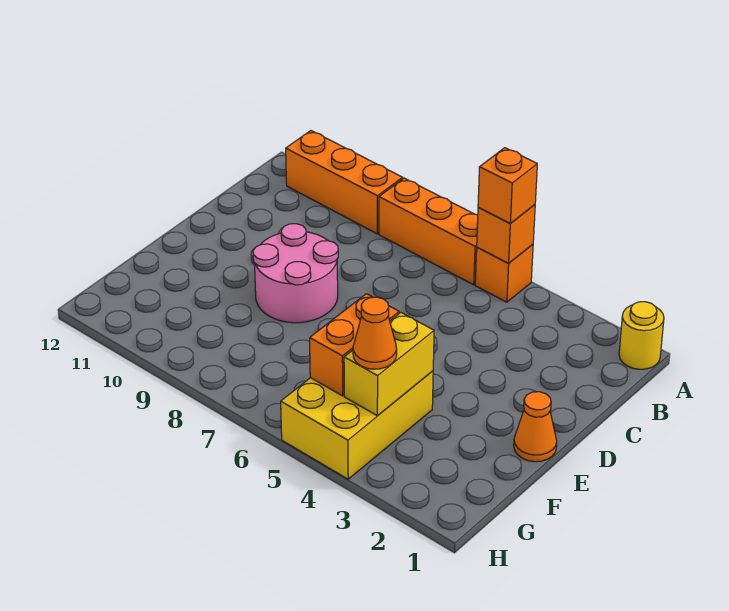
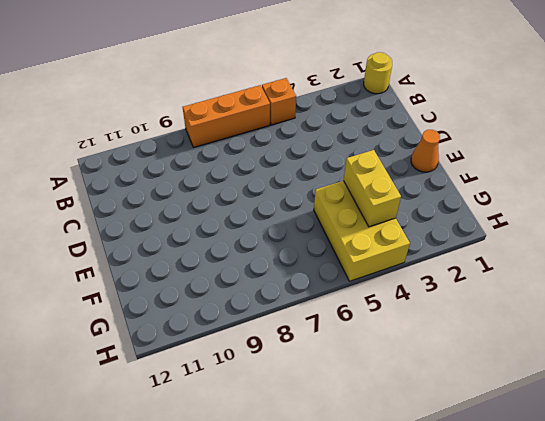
none -> orange 1x3 brick [286,131,403,234]
none -> pink 2x2 round brick [253,224,338,323]
none -> orange 1x1 brick [477,205,535,263]

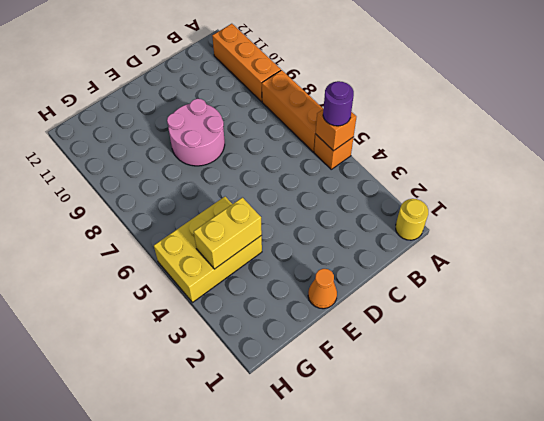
purple 1x1 round brick [323,81,354,126] -> orange 1x1 brick [478,148,537,223]
none -> orange 1x2 brick [310,294,399,396]
none -> orange 1x1 cone [353,297,397,369]

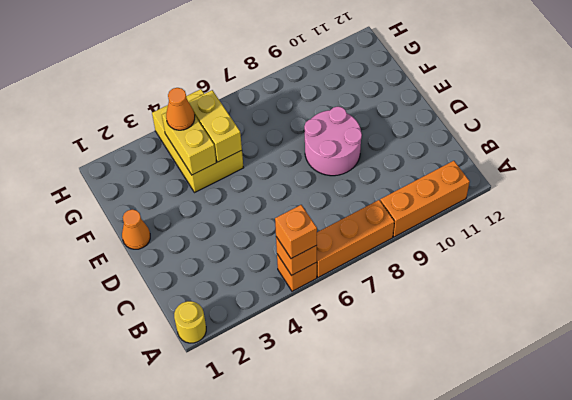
yellow 1x2 brick [189,90,242,162] -> orange 1x2 brick [310,294,399,396]

